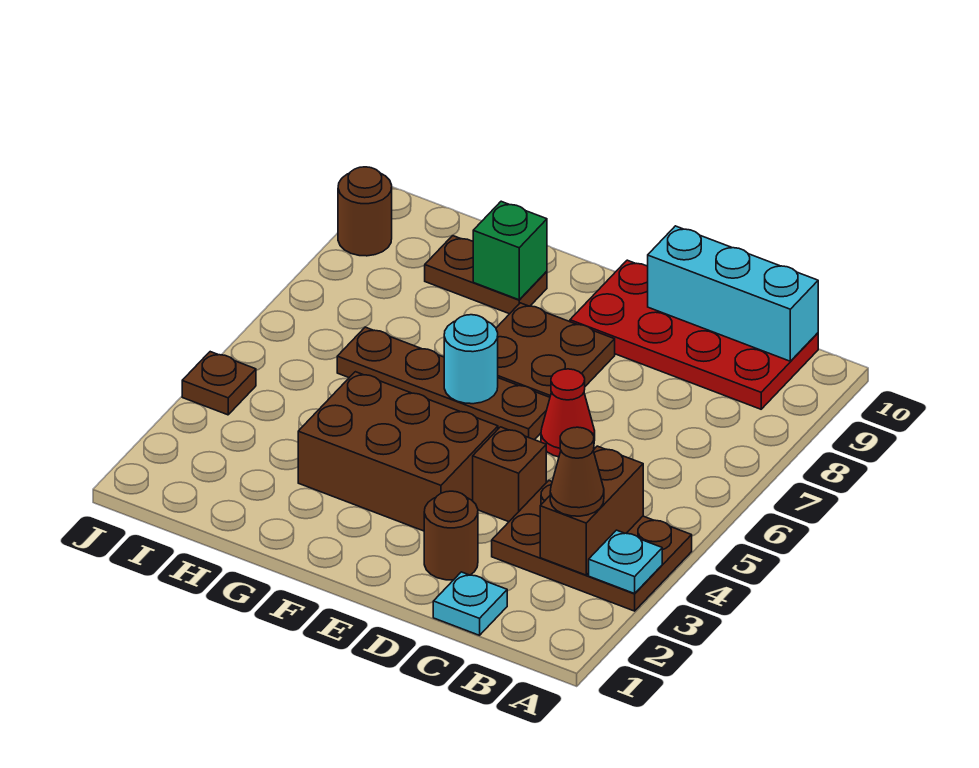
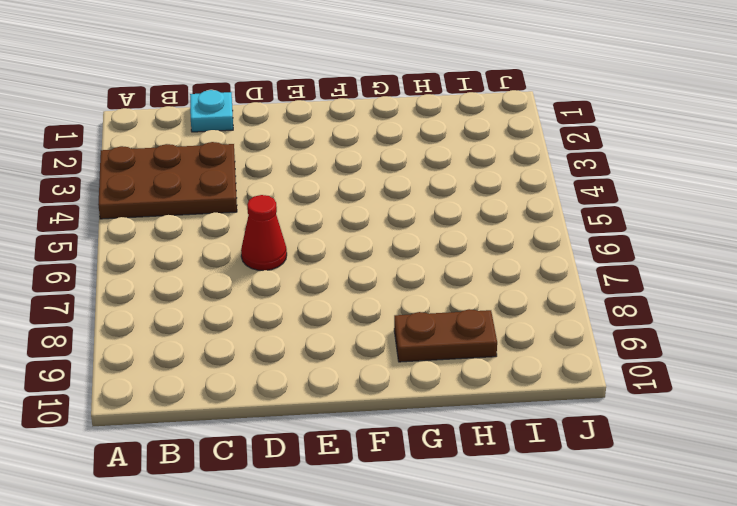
none -> red 2x4 plate [570,260,818,409]
none -> brown 1x1 round brick [424,491,478,580]
none -> brown 1x1 brick [473,427,546,522]

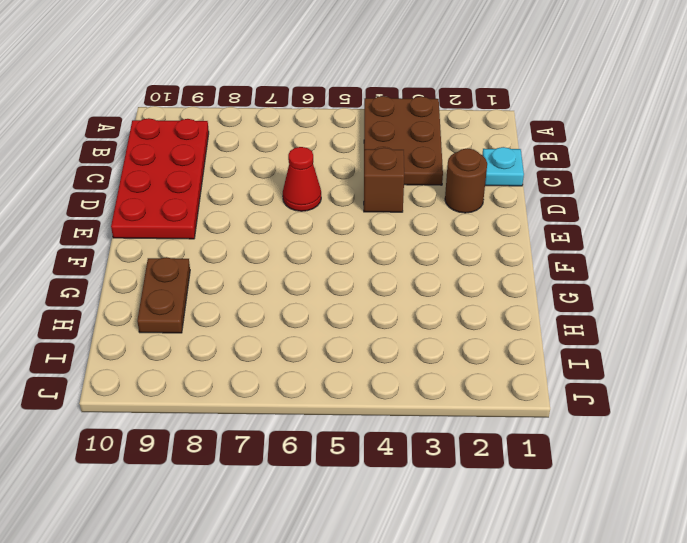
none -> brown 2x3 brick [298,372,498,531]
none -> brown 1x4 plate [337,327,550,440]
none -> brown 2x2 plate [496,303,615,397]

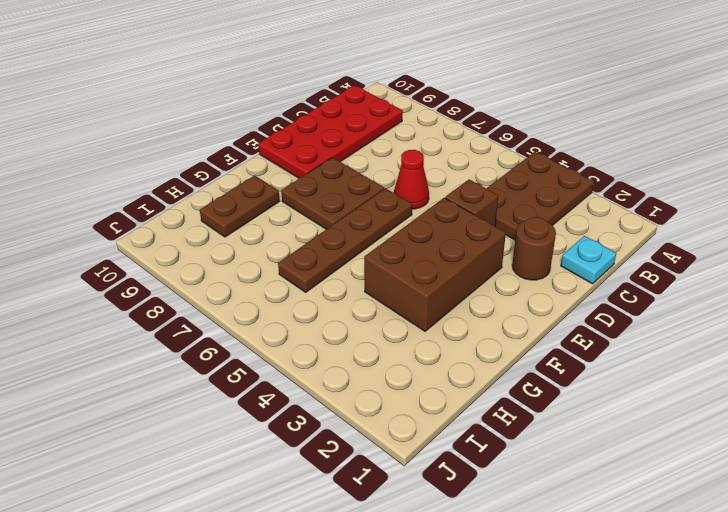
none -> brown 1x1 plate [182,352,256,415]
none -> brown 1x1 round brick [338,167,392,256]
none -> cyan 1x1 plate [589,530,662,594]

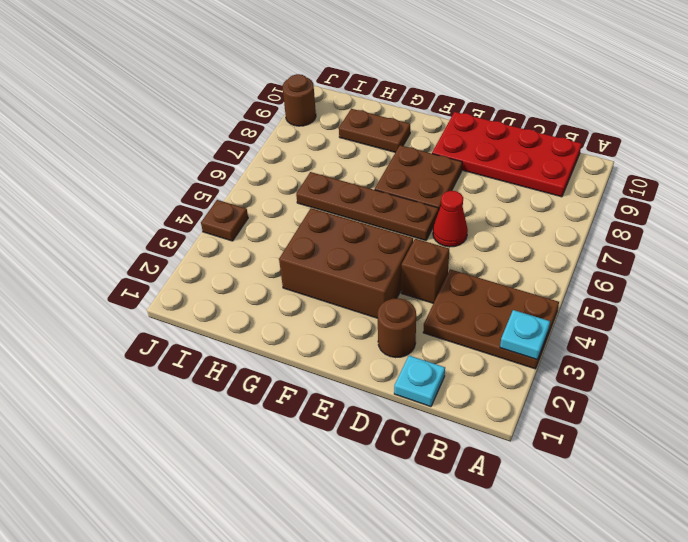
none -> brown 1x2 brick [540,446,643,575]
none -> cyan 1x3 brick [648,226,818,361]
none -> cyan 1x1 round brick [444,315,498,404]

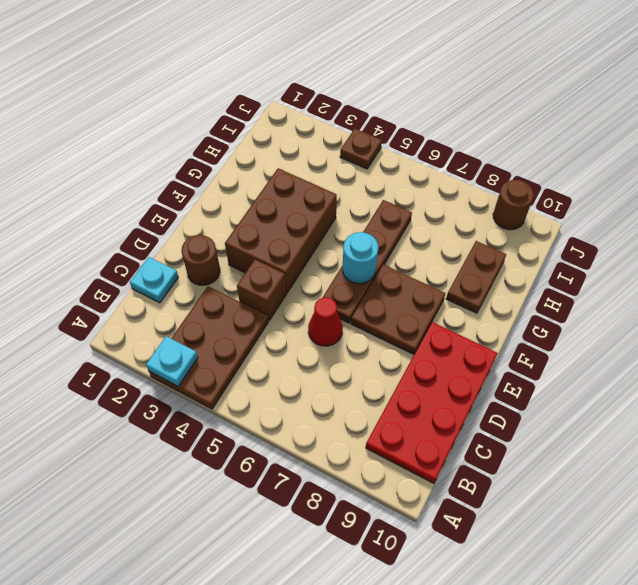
none -> brown 1x2 brick [540,446,643,575]
none -> cyan 1x3 brick [648,226,818,361]
none -> green 1x1 brick [473,201,547,300]

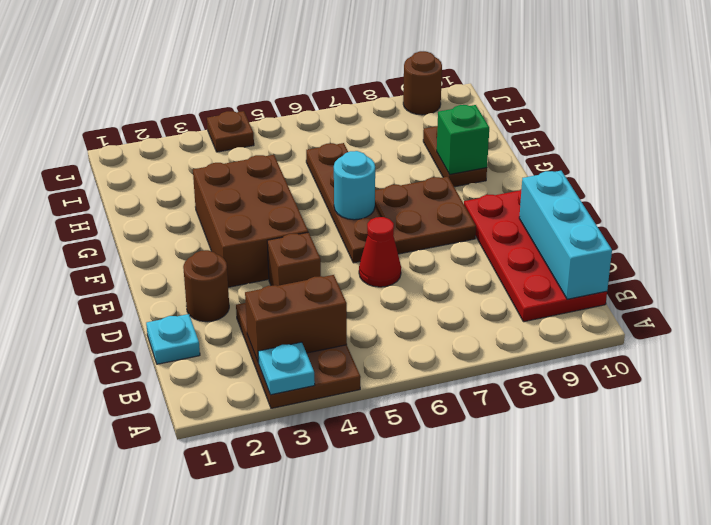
none -> brown 1x1 cone [550,427,604,516]

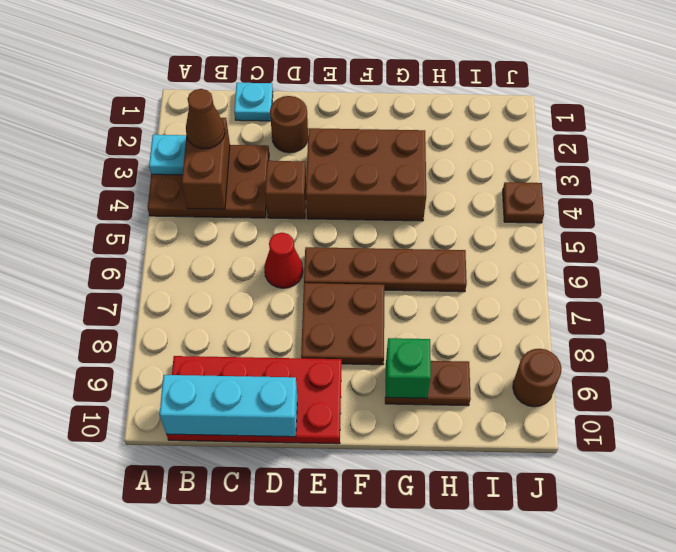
none -> cyan 1x1 round brick [444,315,498,404]

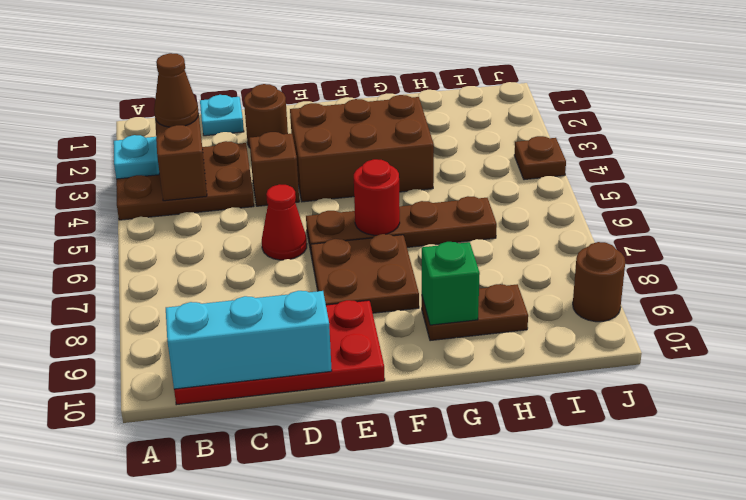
red 1x1 round brick [354,159,400,235] -> cyan 1x1 round brick [444,315,498,404]

